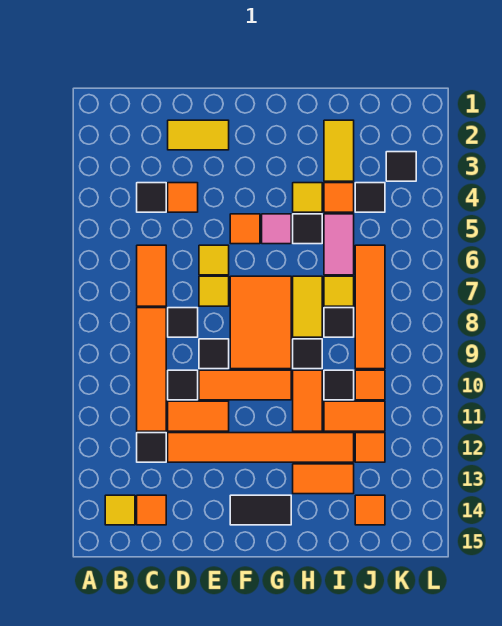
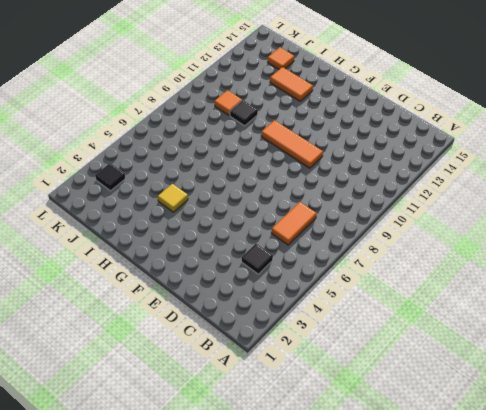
none -> yellow 1x1 tile [105,495,135,525]
none -> orange 1x4 tile [137,308,166,431]
none -> black 1x1 tile [137,433,166,462]
none -> orange 1x1 tile [137,495,166,525]

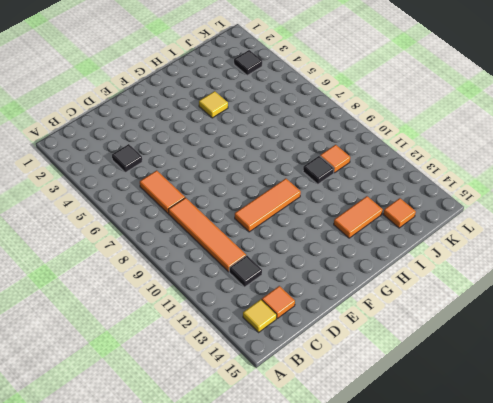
none -> yellow 1x2 tile [168,120,229,150]
none -> orange 1x1 tile [168,183,198,212]
none -> black 1x1 tile [168,308,198,337]
none -> black 1x1 tile [168,370,198,400]

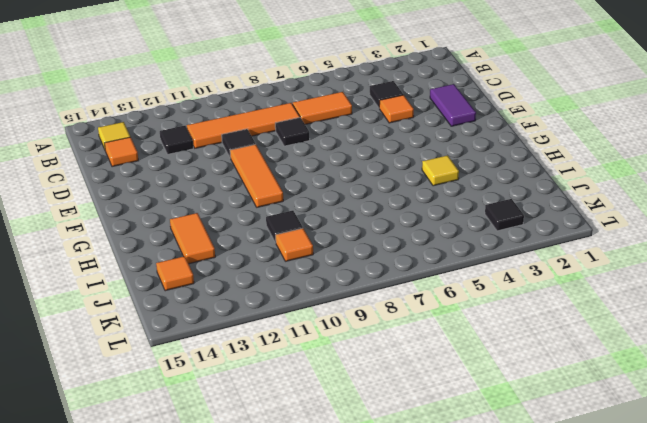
purple 1x2 tile [430,84,476,126] -> yellow 1x2 tile [168,120,229,150]
none -> orange 1x2 tile [168,401,229,431]
none -> orange 1x6 tile [168,433,354,462]
none -> yellow 1x1 tile [199,245,229,275]
none -> yellow 1x1 tile [199,276,229,306]

